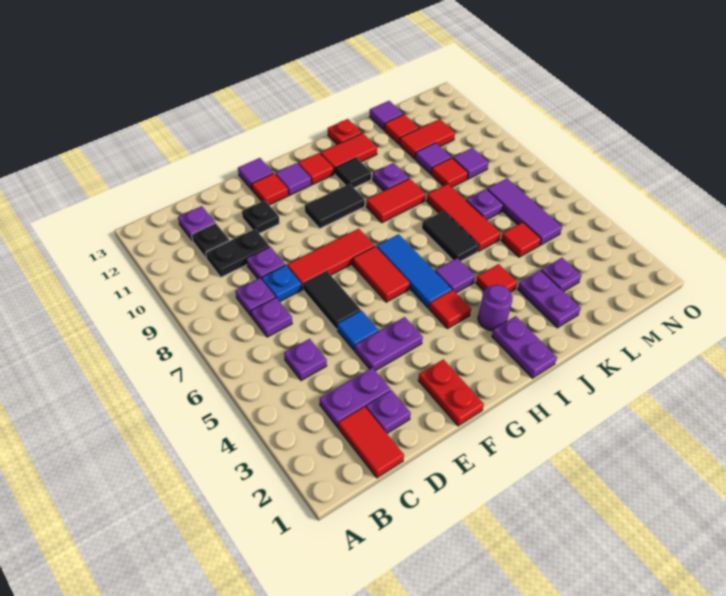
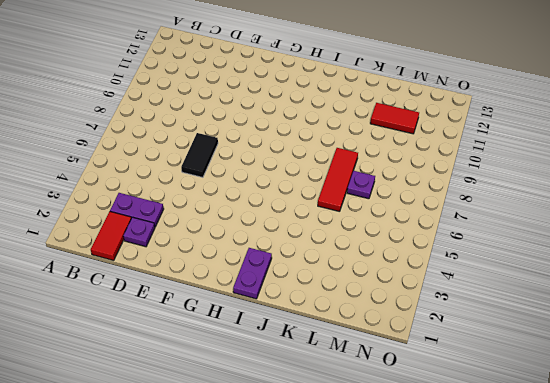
none -> purple 1x1 plate [284,339,327,381]
none -> purple 1x1 plate [251,298,292,337]
none -> purple 1x1 plate [236,278,276,317]
none -> black 1x2 plate [206,229,270,277]

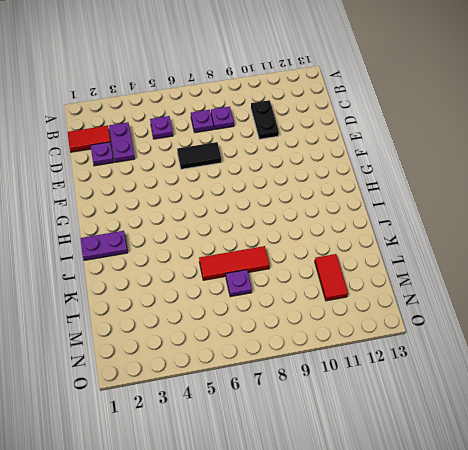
none -> black 1x1 plate [192,223,230,259]
none -> purple 1x1 plate [178,206,215,241]
none -> blue 1x1 plate [262,265,302,301]
none -> purple 1x1 plate [246,247,285,279]

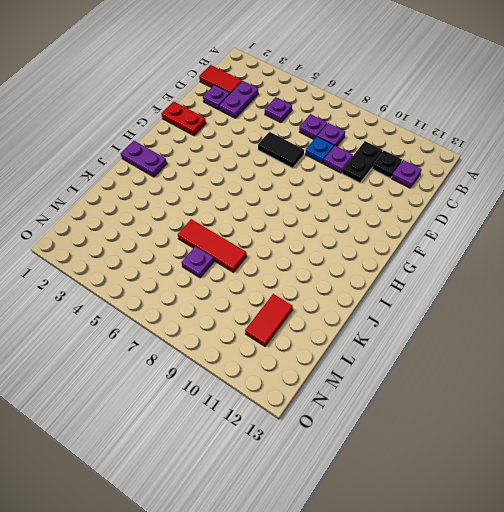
none -> purple 1x2 plate [355,317,423,371]
none -> blue 1x1 tile [337,311,379,351]
none -> red 1x3 tile [287,229,375,290]
none -> black 1x1 plate [242,200,280,233]

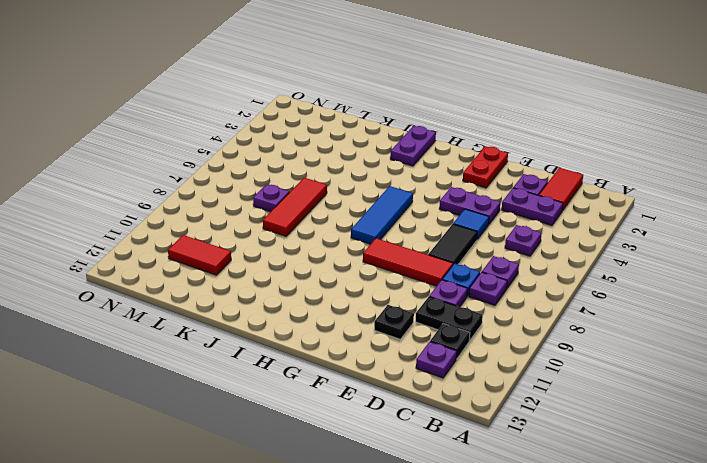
none -> red 1x1 tile [252,173,288,205]
none -> purple 1x1 tile [238,158,273,190]
none -> red 1x2 tile [353,246,410,302]
none -> black 1x2 tile [305,184,365,228]

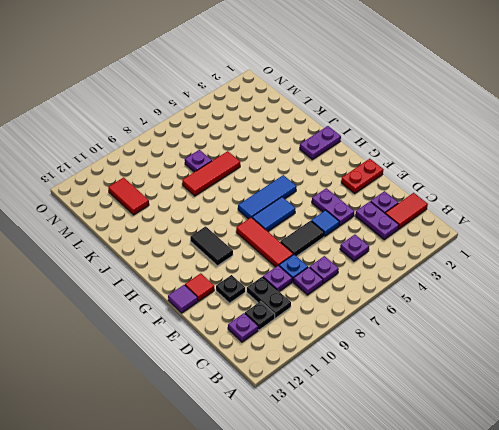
blue 1x2 tile [252,197,296,231] -> red 1x2 tile [353,246,410,302]
none -> purple 1x1 tile [275,163,311,195]
none -> red 1x1 tile [429,290,471,329]
none -> red 1x1 tile [298,153,334,185]
none -> purple 1x1 round brick [478,285,513,331]

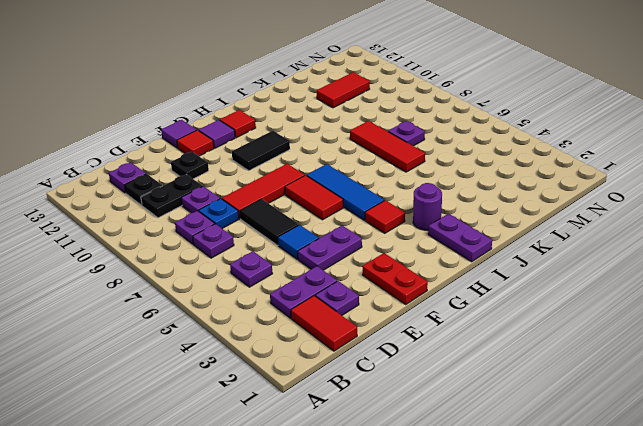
none -> purple 1x1 tile [435,258,475,293]
none -> red 1x2 tile [366,178,426,223]
none -> black 1x1 tile [335,158,371,188]
none -> red 1x2 tile [321,133,377,174]

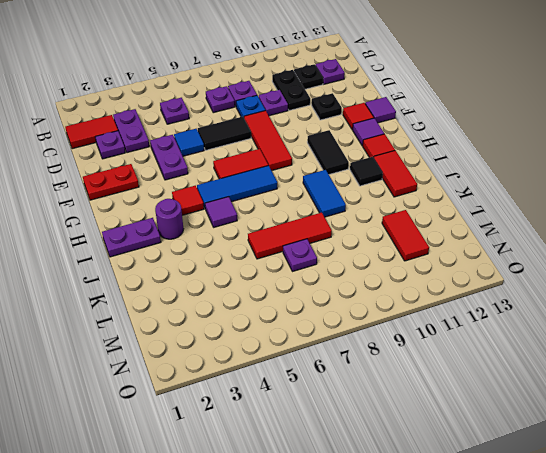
blue 1x2 tile [303,170,346,217] -> red 1x2 tile [366,178,426,223]
none -> red 1x1 tile [476,264,517,292]
none -> black 1x2 tile [422,211,479,261]
none -> purple 1x1 plate [373,163,409,191]
none -> red 1x1 plate [328,119,362,144]

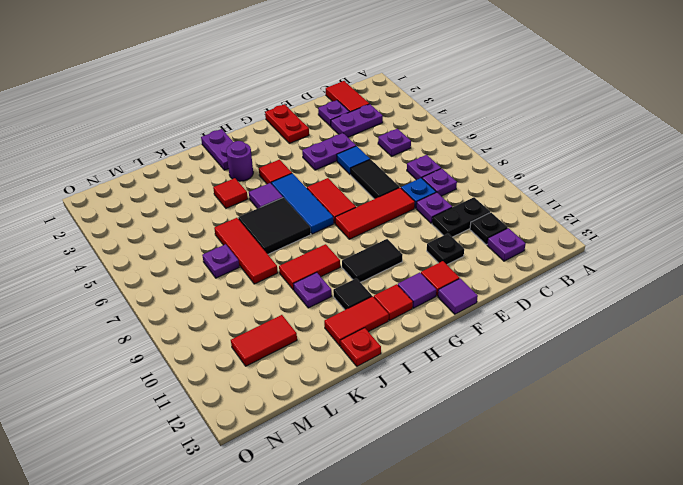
black 2x2 tile [238,197,311,254] -> black 1x2 tile [422,211,479,261]
none -> purple 1x2 plate [518,270,581,328]
none -> purple 1x1 plate [541,258,581,291]
none -> red 1x1 tile [501,222,541,257]
none -> red 1x1 tile [431,158,468,187]

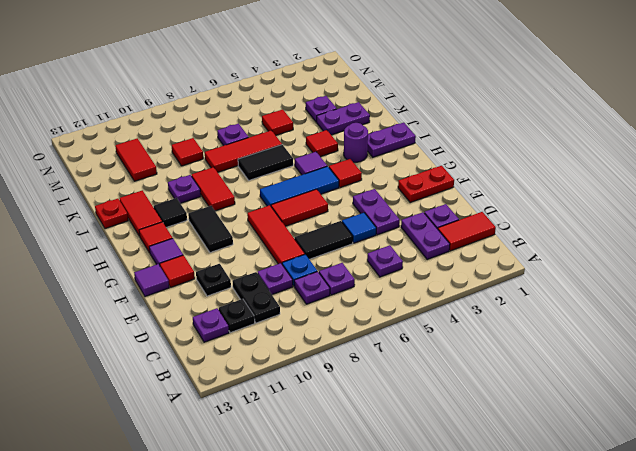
none -> purple 1x1 tile [415,143,451,174]
none -> red 1x1 tile [384,114,419,144]
none -> purple 1x1 tile [369,101,403,130]
none -> purple 1x3 tile [487,178,562,245]

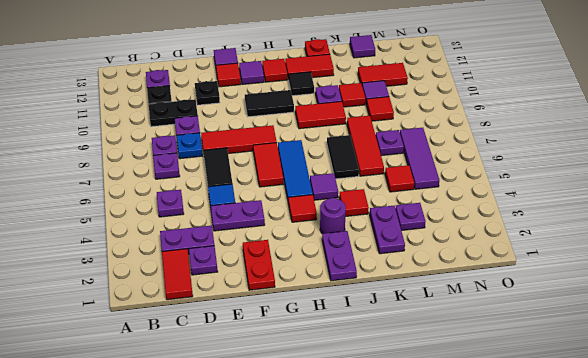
red 1x1 tile [339,83,365,107] -> red 1x1 tile moved to [384,114,419,144]
none -> purple 1x1 tile [453,148,489,179]

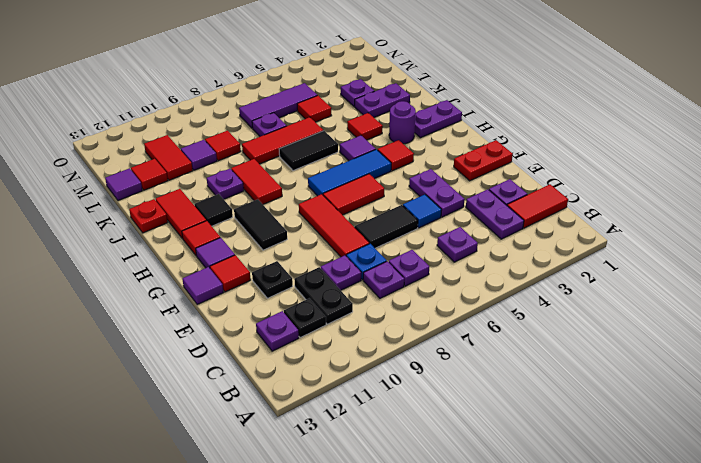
none -> purple 1x1 tile [453,148,489,179]

